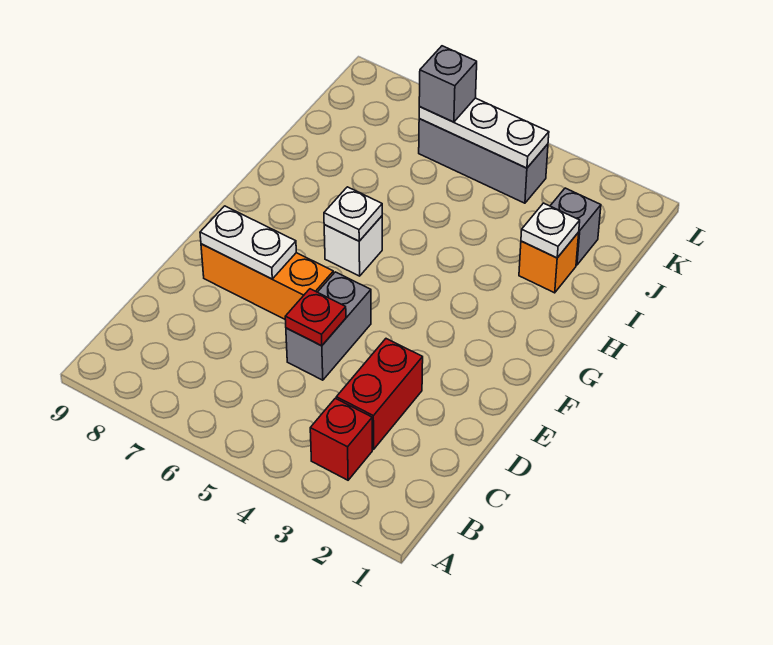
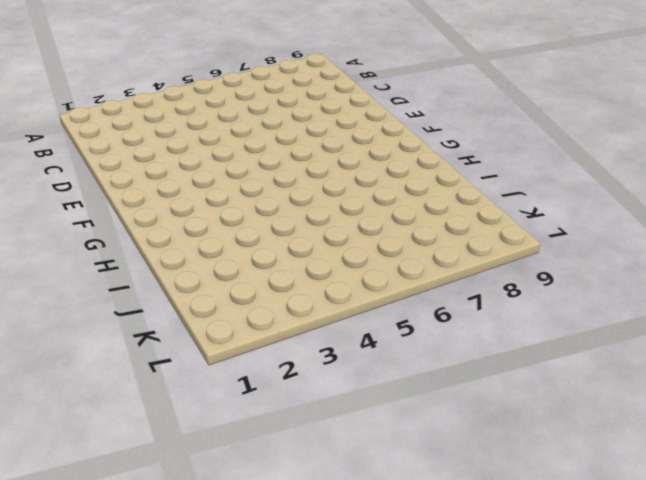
none -> red 1x1 brick [310,398,372,480]
none -> red 1x2 brick [336,339,423,449]
none -> grey 1x2 brick [286,272,371,380]

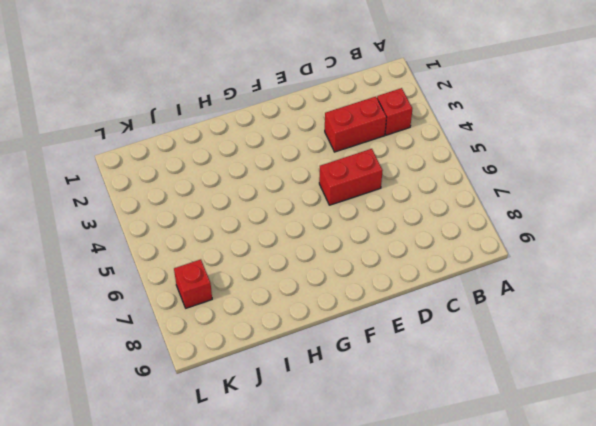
red 1x2 brick [319,149,383,205] -> grey 1x2 brick [286,272,371,380]
red 1x1 brick [174,259,212,308] -> none
none -> orange 1x3 brick [201,244,334,319]
none -> white 1x1 brick [324,216,382,276]
none -> orange 1x1 brick [519,232,579,293]

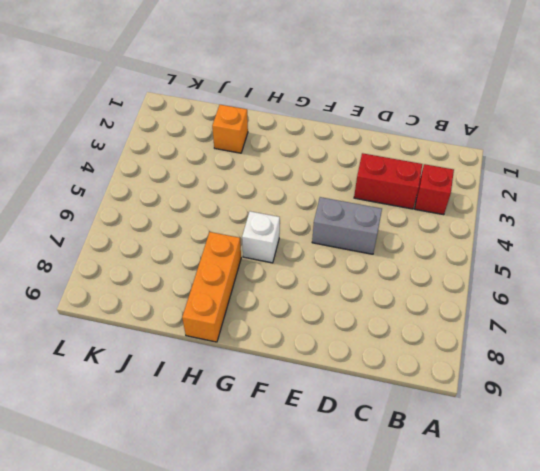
orange 1x3 brick [182,232,241,342] -> orange 1x3 brick moved to [201,244,334,319]
none -> grey 1x1 brick [550,188,601,265]
none -> grey 1x3 brick [419,119,548,203]
none -> red 1x1 plate [285,289,346,346]

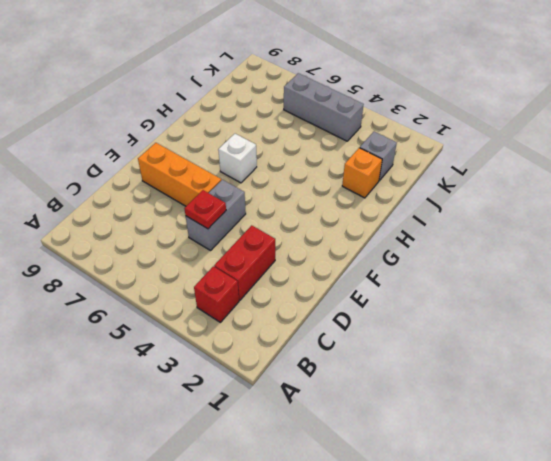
none -> white 1x2 plate [200,206,296,279]
none -> white 1x1 plate [324,187,382,241]
none -> white 1x1 plate [521,203,580,258]

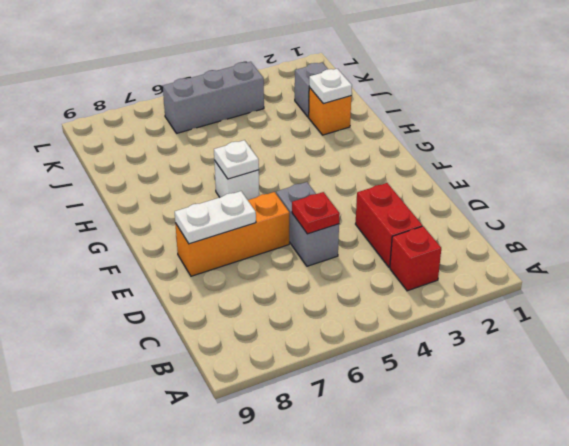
none -> white 1x3 plate [419,98,549,168]
none -> grey 1x1 brick [419,46,477,122]

